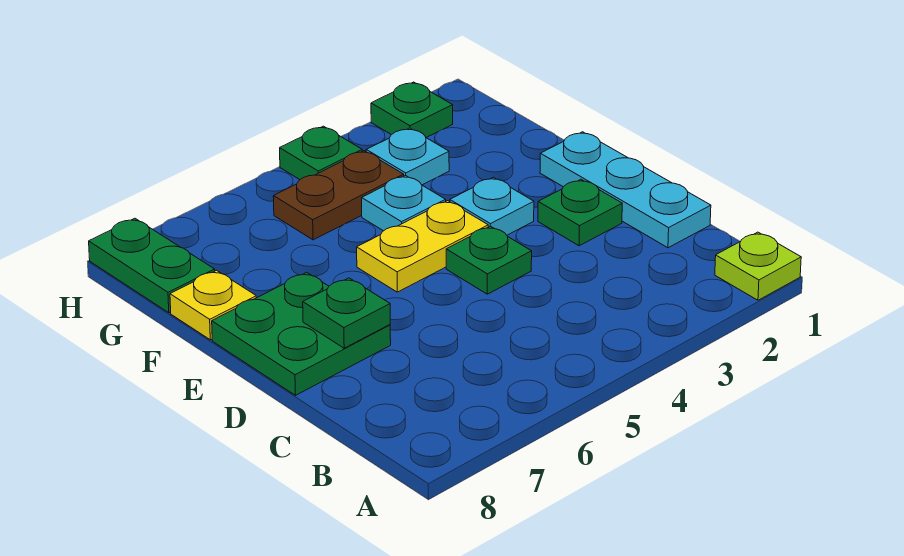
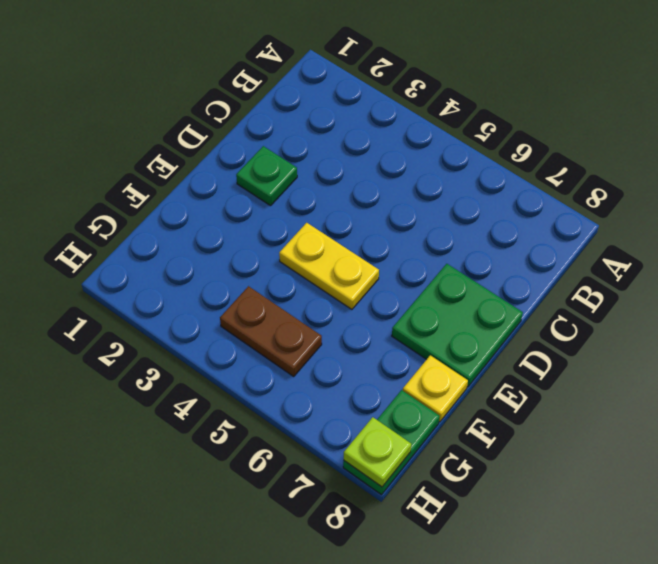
lime 1x1 plate [344,417,411,487] -> lime 1x1 plate moved to [715,232,801,300]
none -> cyan 1x3 plate [540,132,711,248]
none -> green 1x1 plate [446,226,532,294]
none -> cyan 1x1 plate [450,177,534,235]

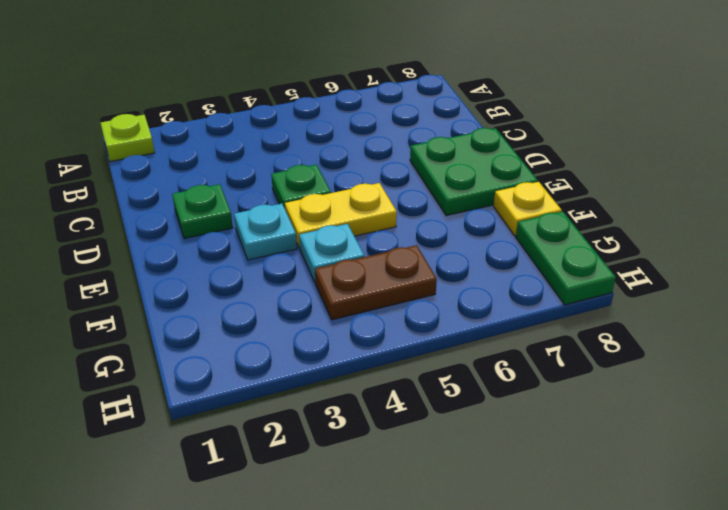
none -> cyan 1x3 plate [540,132,711,248]
none -> cyan 1x1 plate [366,128,449,185]
none -> green 1x1 plate [371,82,453,137]

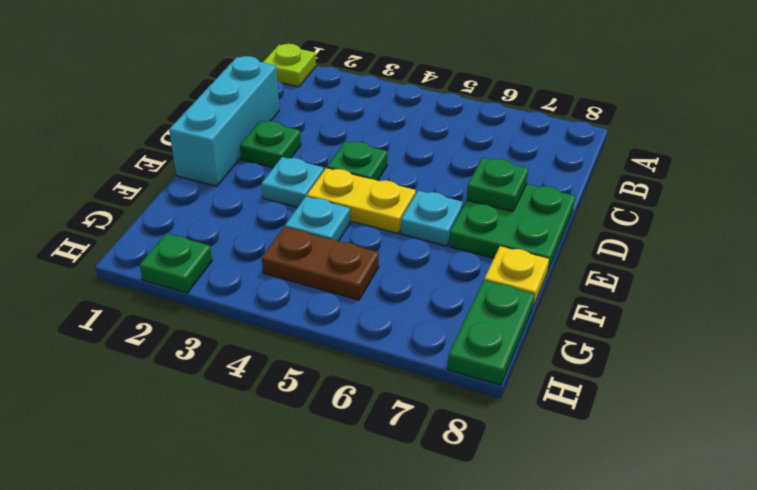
cyan 1x3 brick [169,56,279,186] -> cyan 1x3 plate [540,132,711,248]
cyan 1x1 plate [401,191,463,246] -> cyan 1x1 plate moved to [366,128,449,185]
none -> green 1x1 plate [280,126,362,180]

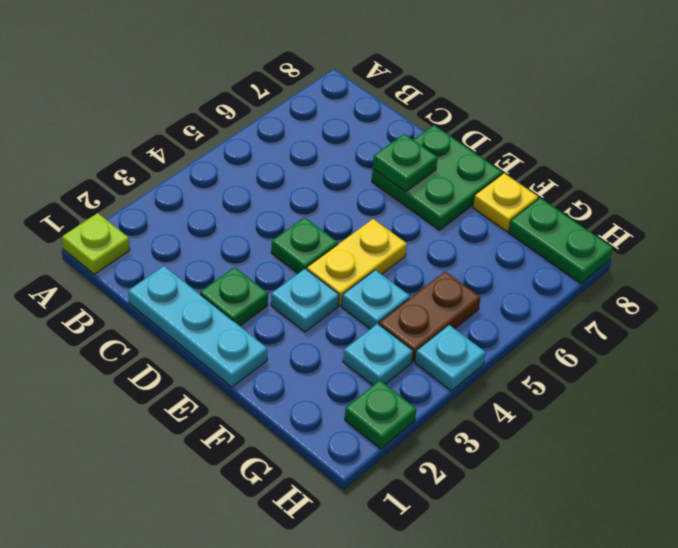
cyan 1x1 plate [415,325,486,391] -> green 1x1 plate [280,126,362,180]

